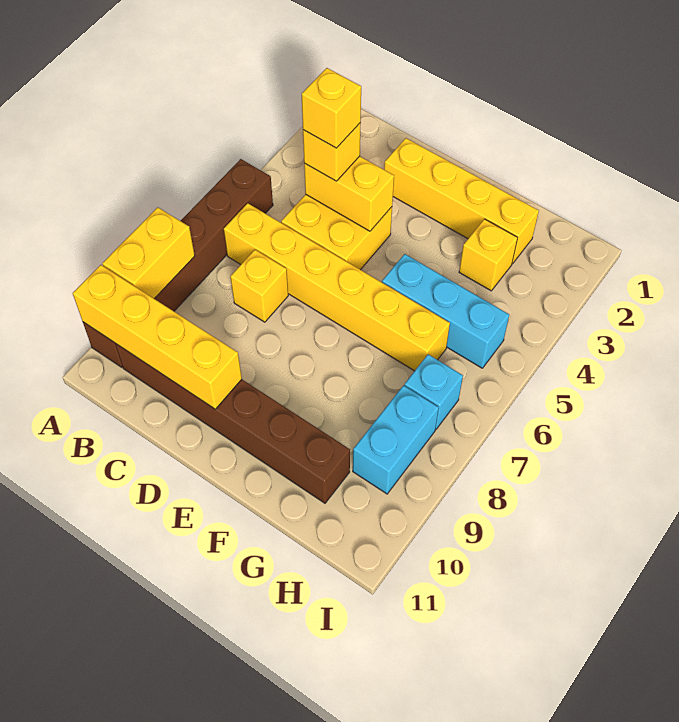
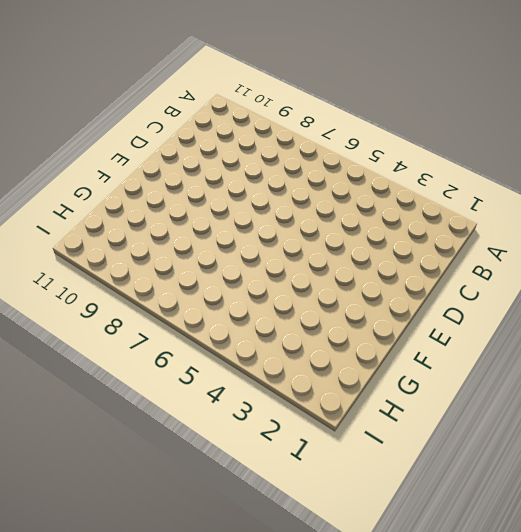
none -> brown 1x6 brick [83,159,273,367]
none -> yellow 1x6 brick [224,203,450,371]
none -> brown 1x6 brick [115,343,350,503]

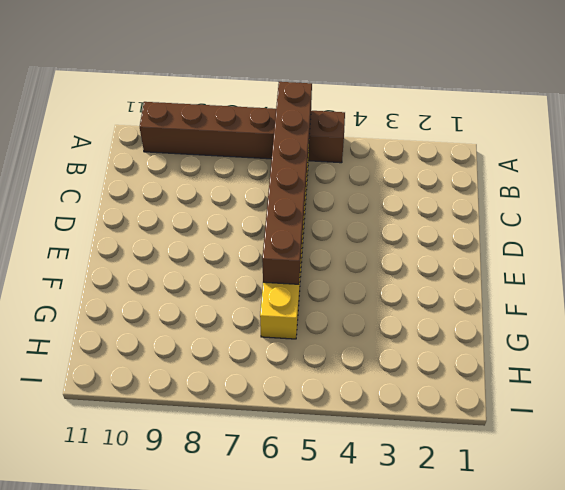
brown 1x6 brick [262,82,312,284] -> brown 1x6 brick moved to [115,343,350,503]
none -> yellow 2x2 brick [281,194,392,270]
none -> yellow 1x1 brick [230,250,288,322]
none -> yellow 1x4 brick [384,138,539,264]

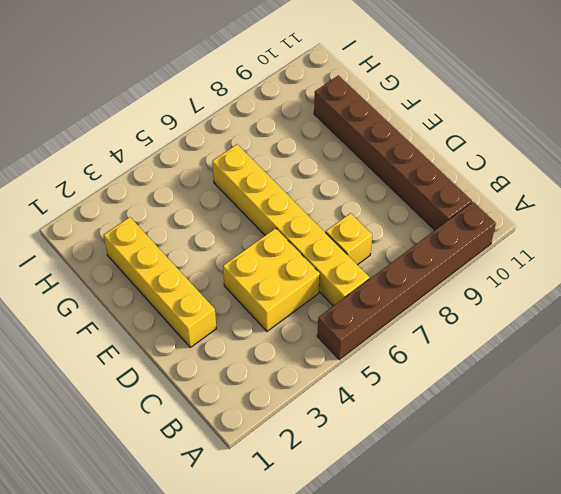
none -> cyan 1x3 brick [382,254,509,368]
none -> yellow 1x1 brick [459,219,518,291]
none -> cyan 1x1 brick [404,354,463,429]

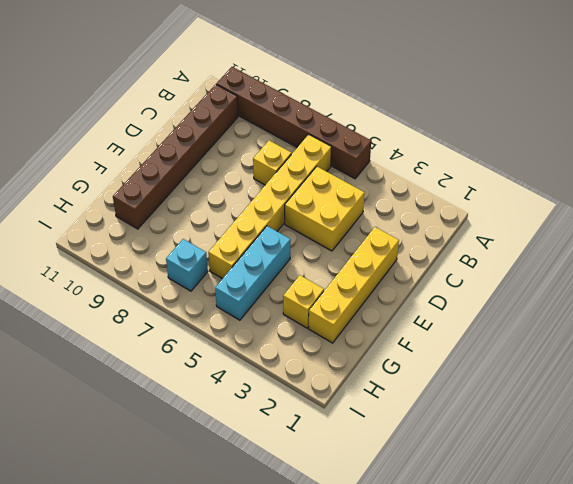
none -> cyan 1x2 brick [353,386,439,494]
none -> yellow 1x2 brick [102,207,195,299]
none -> yellow 1x4 brick [73,265,242,409]

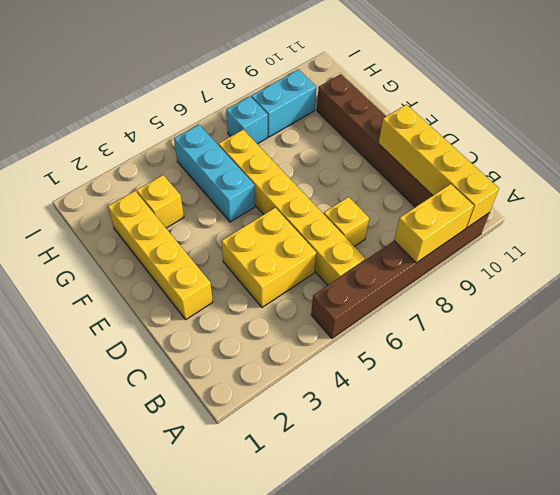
none -> yellow 1x2 brick [304,156,394,231]
none -> yellow 1x1 brick [303,123,361,181]
none -> yellow 1x1 brick [302,68,361,148]

